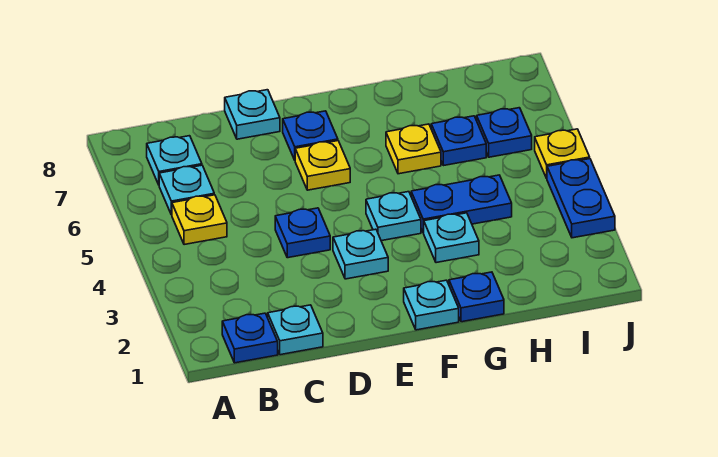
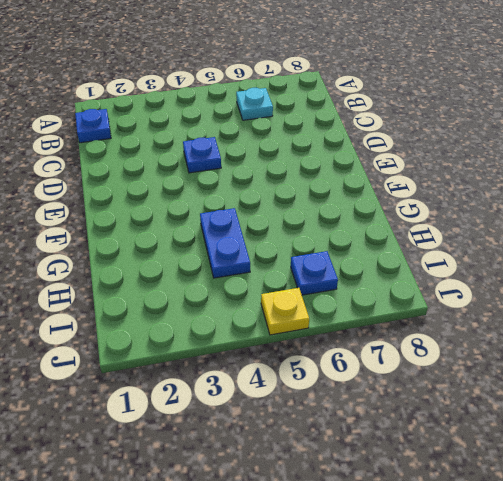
none -> yellow 1x1 plate [172,195,227,245]
none -> cyan 1x1 plate [147,136,202,185]
none -> cyan 1x1 plate [268,305,323,355]

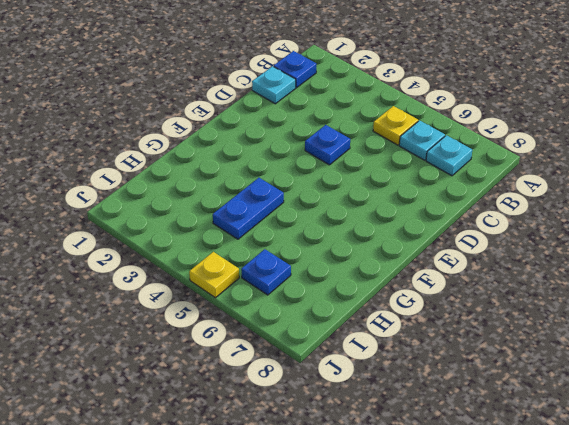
none -> cyan 1x1 plate [225,90,280,139]
none -> cyan 1x1 plate [333,229,388,279]
none -> yellow 1x1 plate [295,141,350,190]

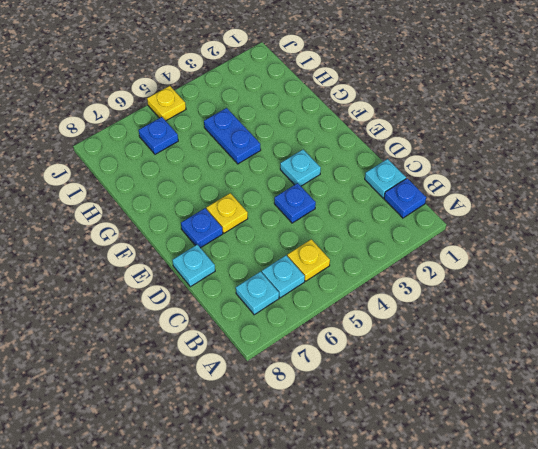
none -> cyan 1x1 plate [404,280,459,330]
none -> cyan 1x1 plate [366,192,421,241]
none -> blue 1x1 plate [449,272,504,322]

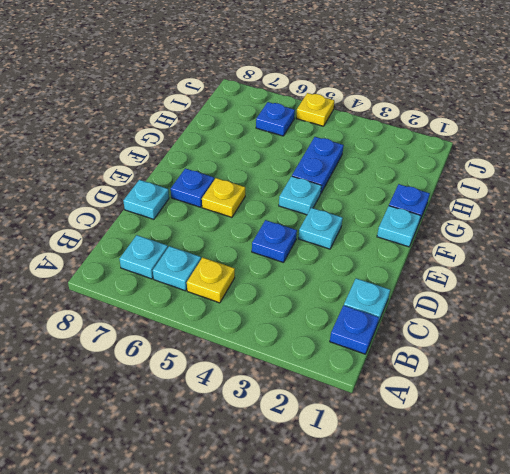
none -> cyan 1x1 plate [424,213,479,263]
none -> yellow 1x1 plate [386,124,441,174]
none -> blue 1x1 plate [431,116,486,166]

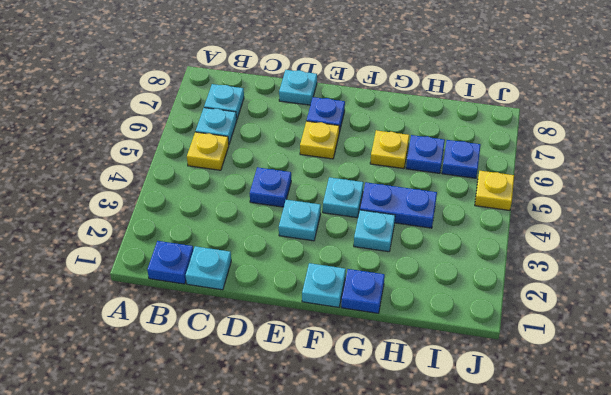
none -> blue 1x2 plate [547,159,615,238]

